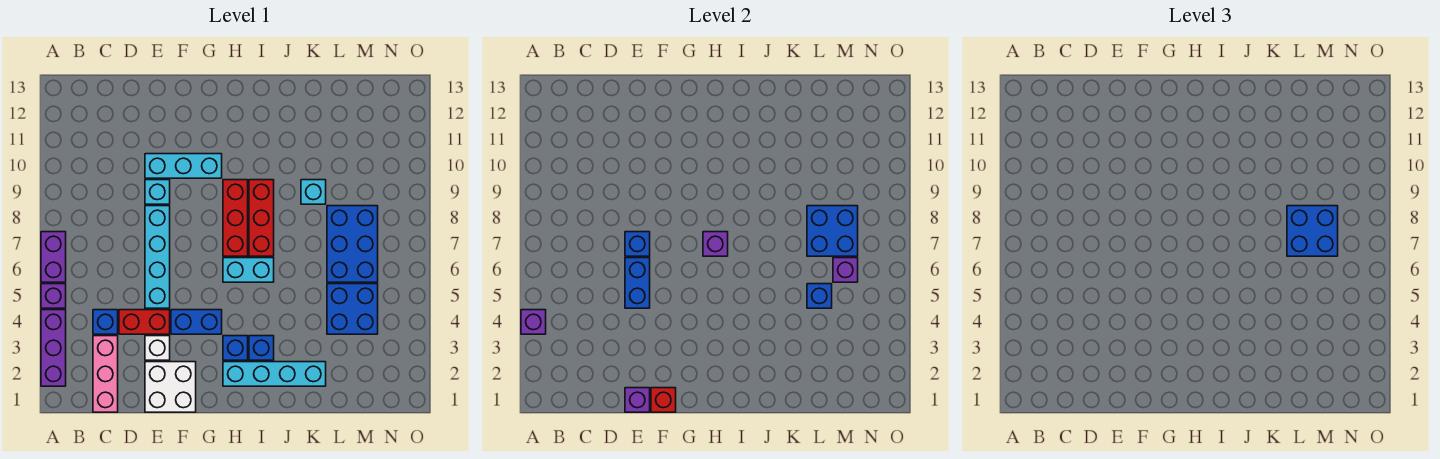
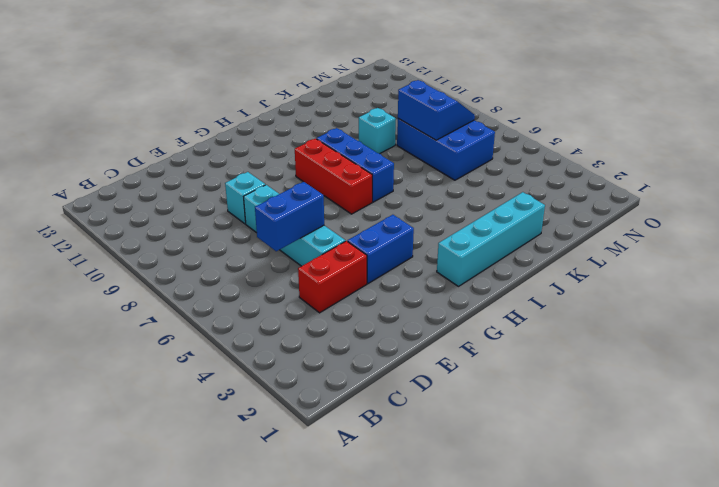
blue 1x2 brick [255,182,324,251] -> blue 1x2 brick turned to [625,258,650,308]
blue 1x3 brick [317,128,394,202] -> red 1x3 brick [249,180,274,256]
blue 2x2 slope [398,80,475,140] -> blue 2x2 brick [807,206,858,256]
none -> purple 1x3 brick [41,310,66,386]
none -> purple 1x1 brick [41,284,66,308]
none -> purple 1x2 brick [41,232,66,282]
none -> pink 1x3 brick [93,336,118,412]

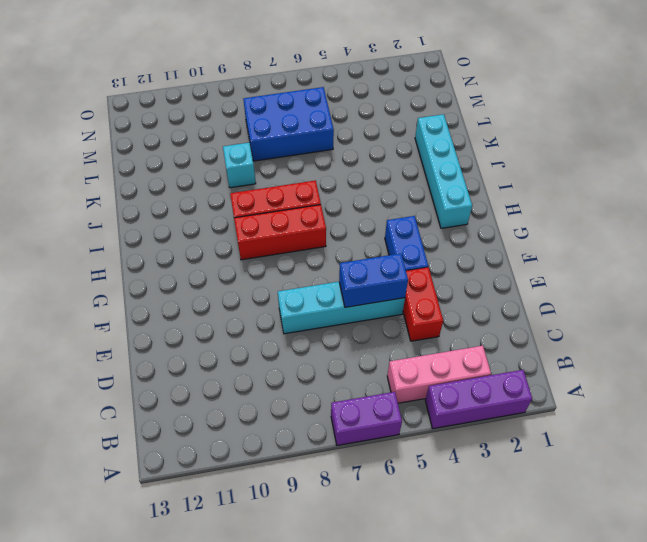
pink 1x3 brick [387,346,491,403] -> pink 1x3 brick moved to [93,336,118,412]
none -> purple 1x1 brick [41,284,66,308]
none -> blue 1x1 brick [93,310,118,334]
none -> white 2x2 brick [145,362,196,412]
none -> white 1x1 brick [145,336,170,360]

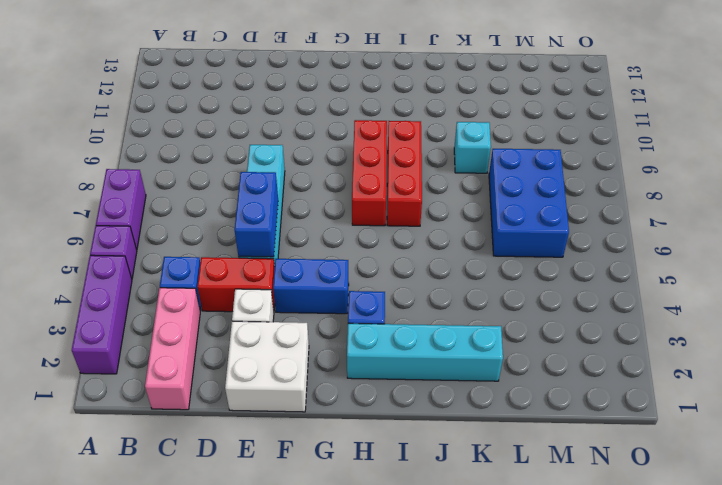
none -> cyan 1x1 brick [145,180,170,204]
none -> cyan 1x3 brick [145,154,222,178]
none -> cyan 1x2 brick [223,258,274,282]
none -> blue 1x1 brick [249,336,274,360]

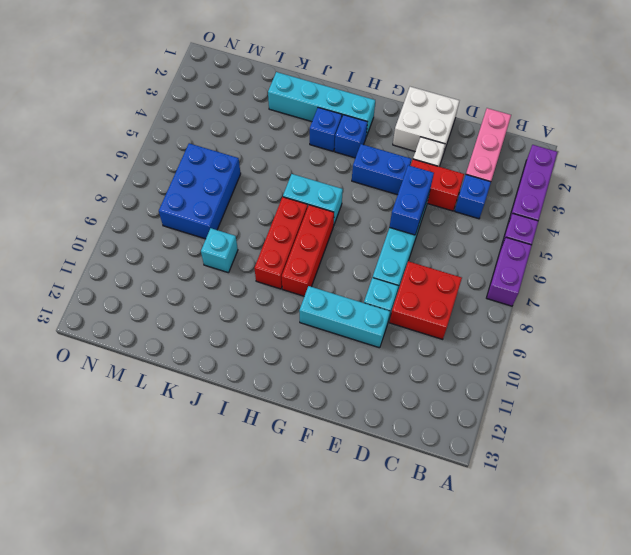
red 2x2 brick [390,261,462,339] -> none
none -> blue 2x2 brick [327,284,378,334]
none -> purple 1x1 brick [521,310,546,334]
none -> purple 1x1 brick [625,388,650,412]
none -> blue 1x1 brick [625,232,650,256]

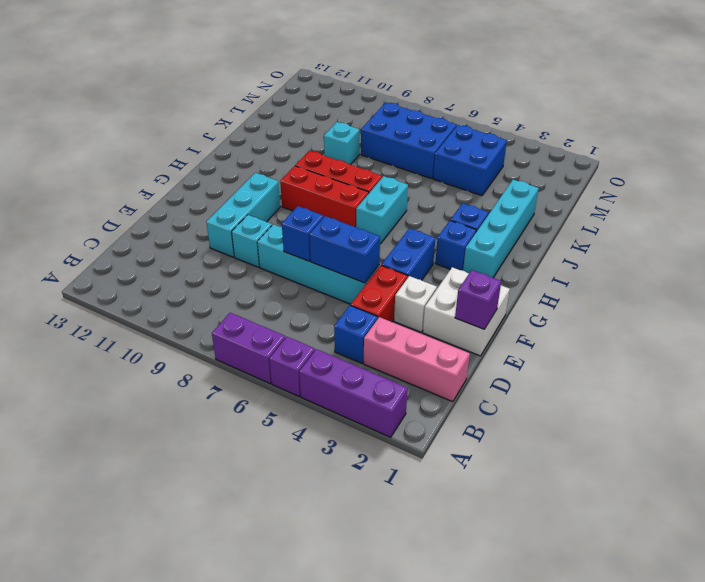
none -> purple 1x1 brick [521,310,546,334]
none -> red 1x1 brick [651,388,676,412]
none -> purple 1x1 brick [703,232,728,256]
none -> blue 1x1 brick [807,284,832,308]

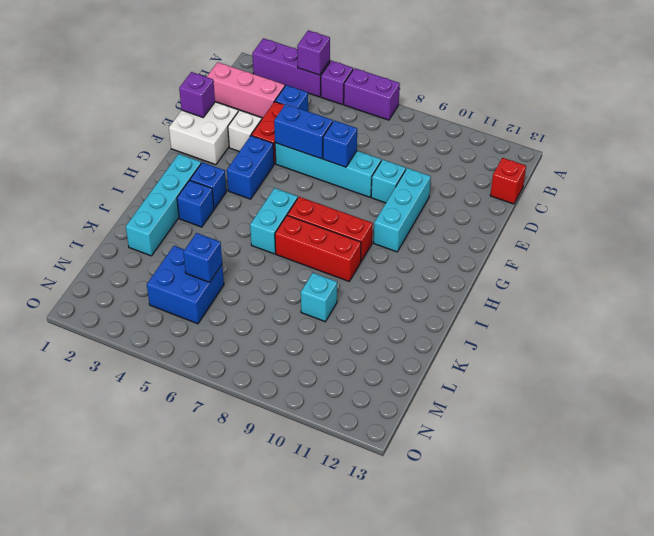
red 1x1 brick [490,158,526,204] -> red 1x1 brick moved to [651,388,676,412]
none -> blue 2x3 brick [327,206,378,282]
none -> purple 1x1 brick [703,232,728,256]
none -> blue 2x2 brick [807,206,858,256]
none -> purple 1x1 brick [833,258,858,282]

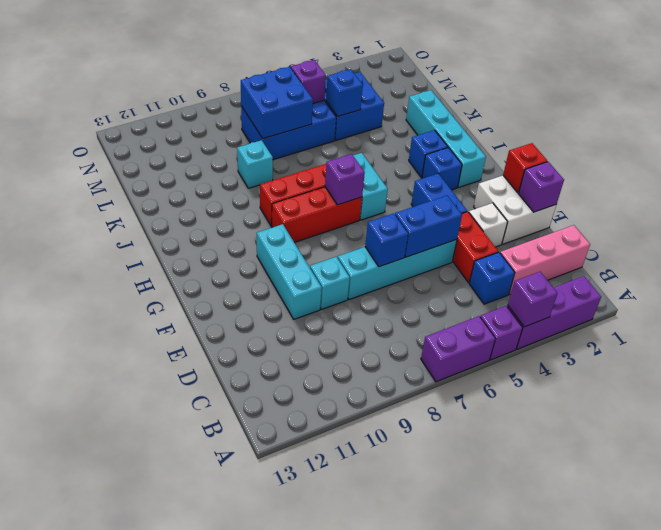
none -> blue 2x2 brick [1287,206,1338,256]

